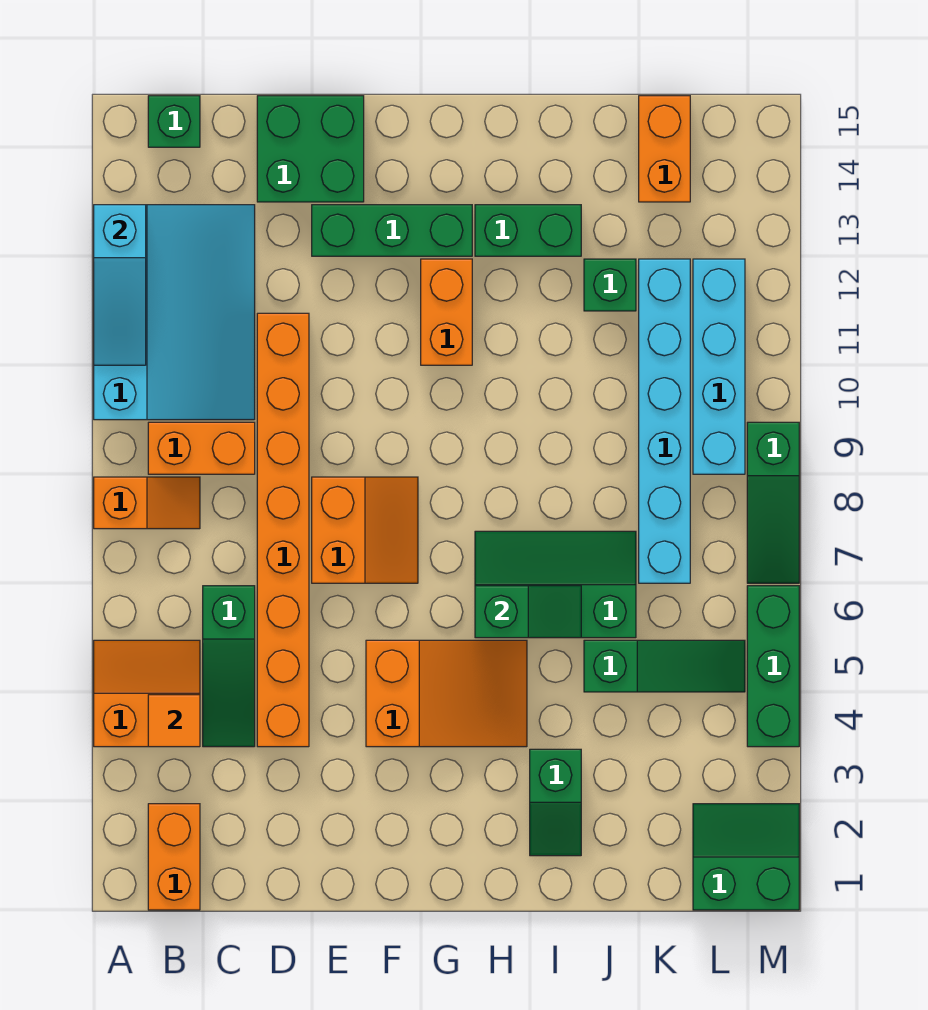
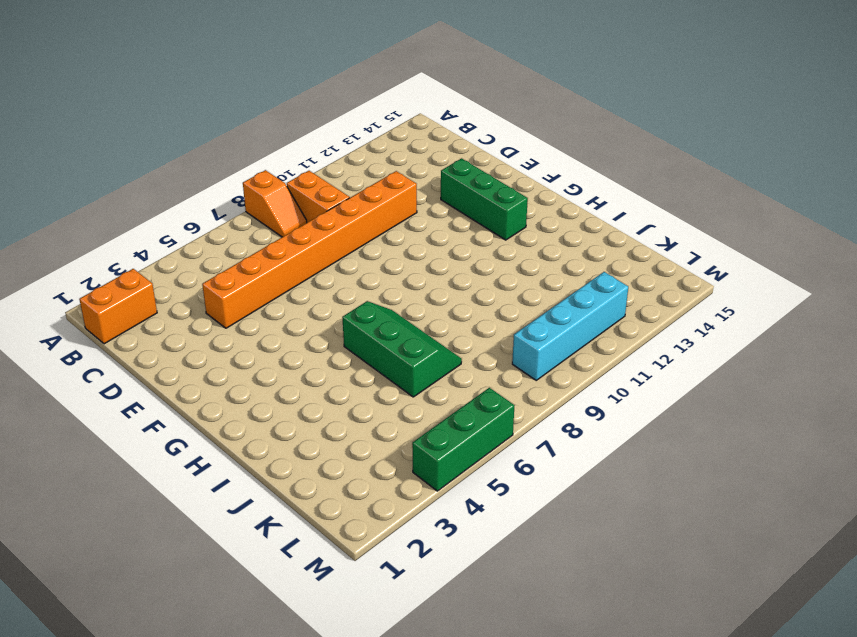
none -> orange 2x2 slope [94,640,200,747]
none -> cyan 3x4 slope [94,205,255,420]
none -> green 1x1 brick [148,96,200,147]

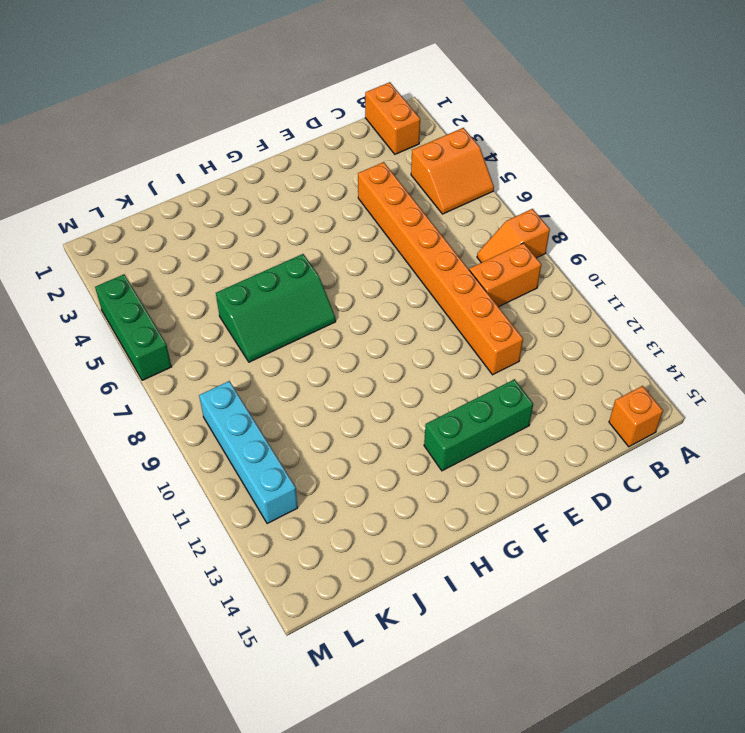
orange 1x1 brick [609,386,663,447] -> green 1x1 brick [148,96,200,147]
none -> cyan 3x4 slope [94,205,255,420]
none -> green 1x3 slope [203,586,255,747]
none -> green 2x2 brick [257,96,364,202]

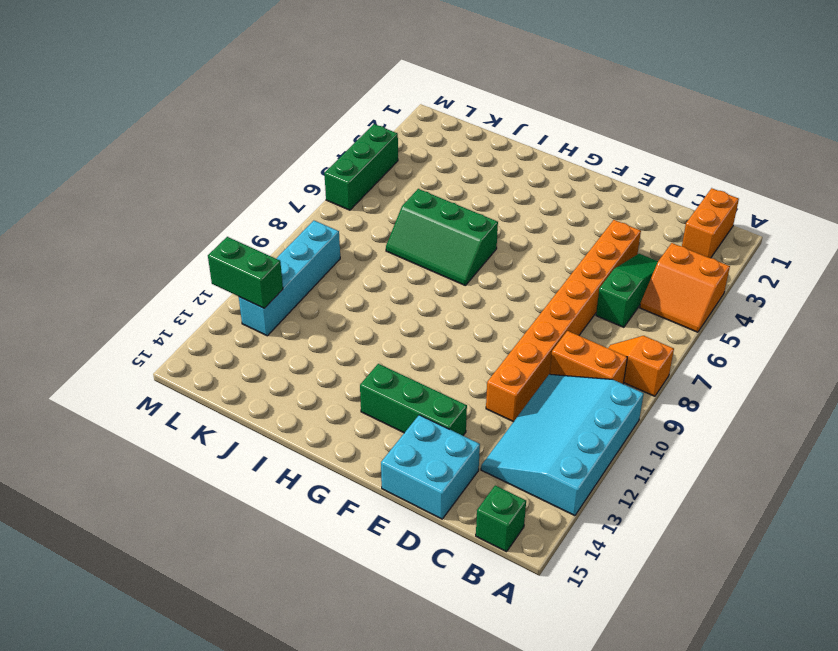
cyan 2x2 brick [381,415,480,519] -> green 2x2 brick [257,96,364,202]
green 1x2 brick [208,237,283,308] -> green 1x2 brick moved to [475,205,581,256]
none -> orange 2x2 slope [312,477,418,583]
none -> orange 2x3 slope [366,640,527,747]
none -> orange 1x2 brick [421,259,472,365]

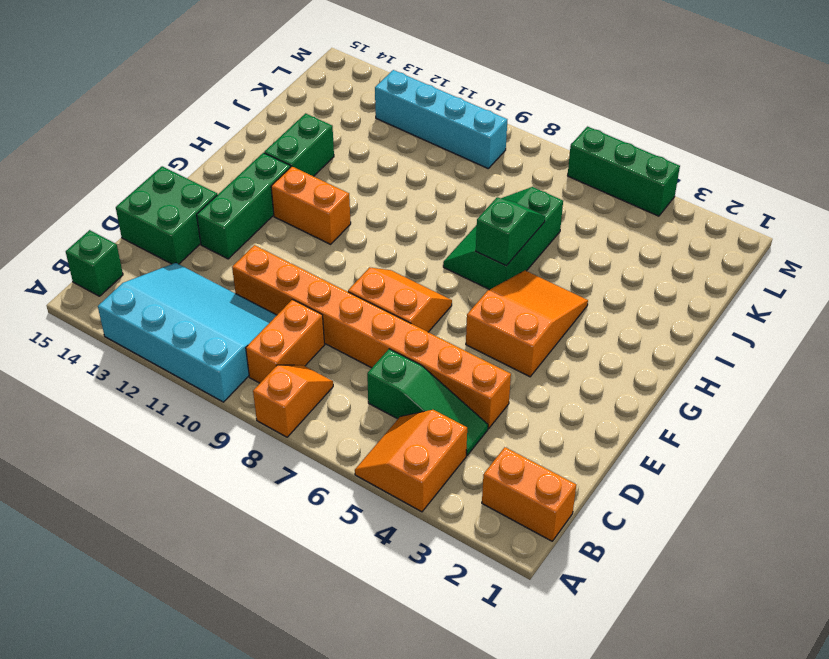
none -> green 1x2 slope [530,749,581,856]
none -> green 1x3 slope [584,640,745,692]
none -> green 1x1 brick [584,259,636,311]

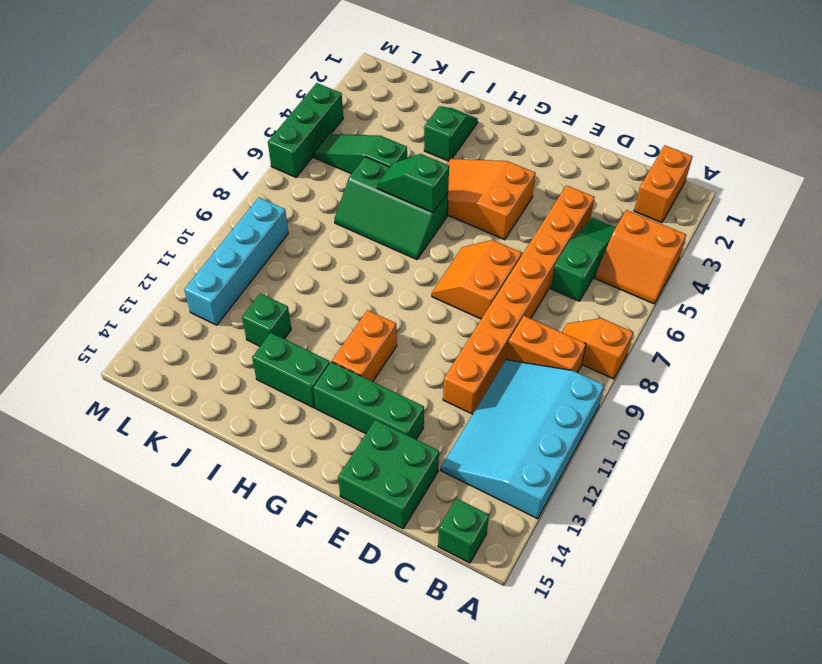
none -> cyan 1x6 brick [639,259,690,583]
none -> orange 1x2 brick [639,96,690,202]
none -> green 2x2 slope [693,804,799,910]

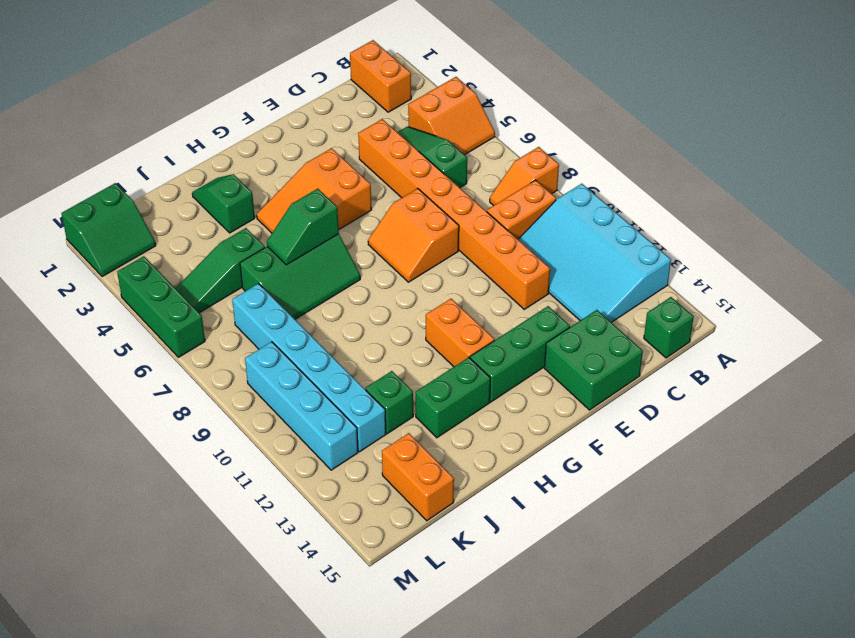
none -> green 1x3 slope [747,422,799,583]
none -> cyan 1x3 slope [94,205,146,365]
none -> orange 1x1 tile [148,695,200,747]

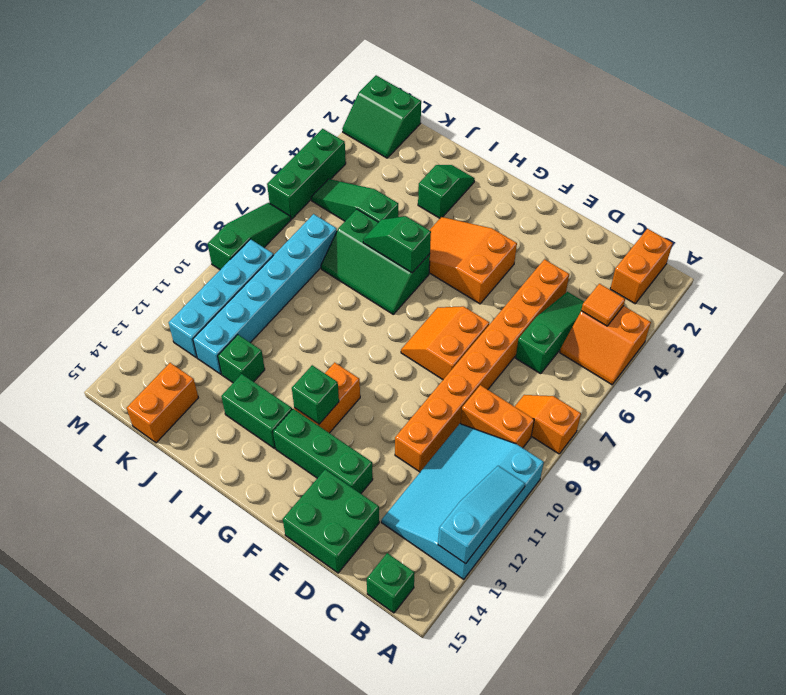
green 1x1 brick [292,365,339,424] -> none

